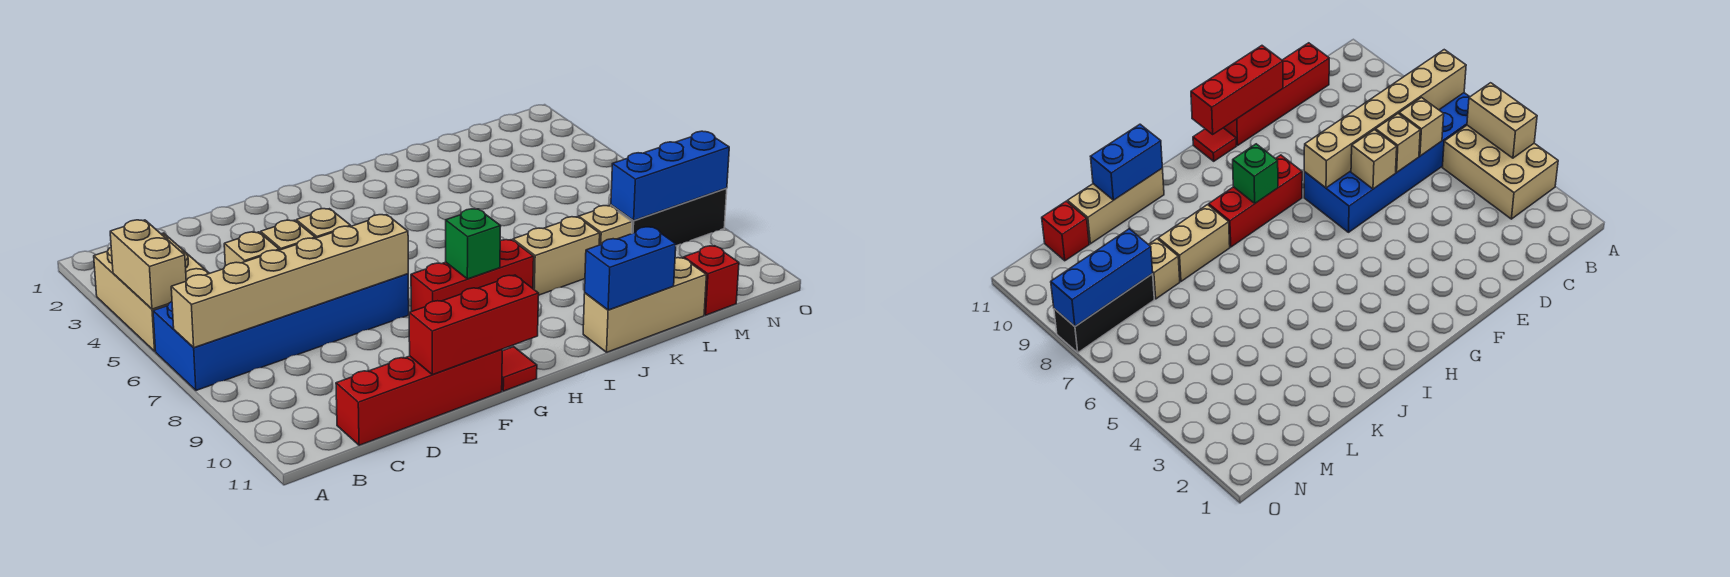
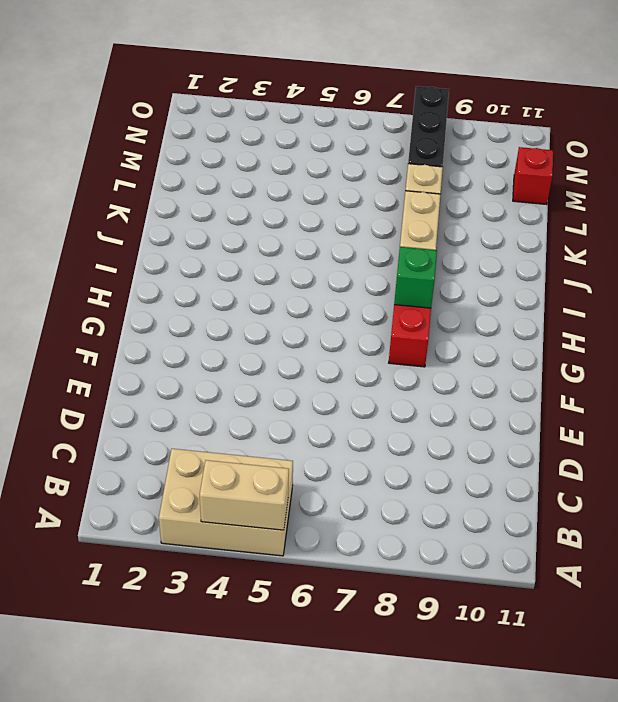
none -> blue 2x6 brick [153,274,409,390]
none -> red 1x4 brick [336,349,502,445]
none -> red 1x1 tile [502,347,537,391]

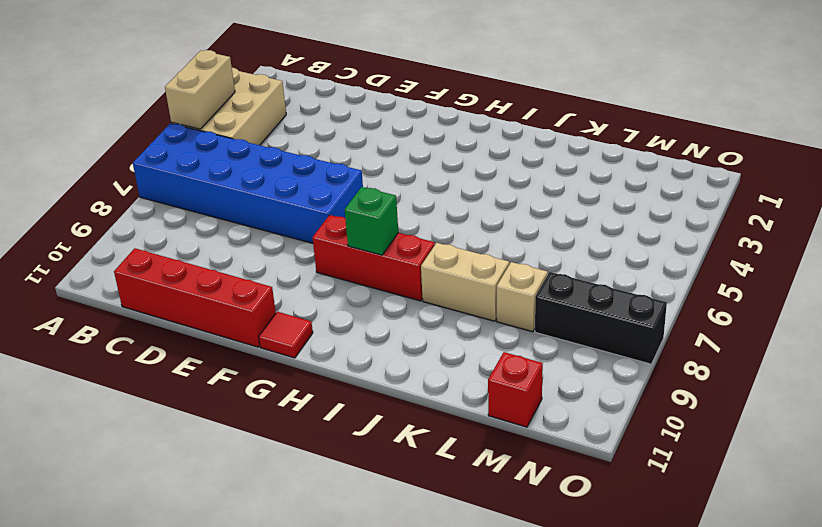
none -> tan 1x3 brick [583,257,706,352]
none -> tan 1x6 brick [171,215,408,348]
none -> tan 1x1 brick [224,232,279,266]

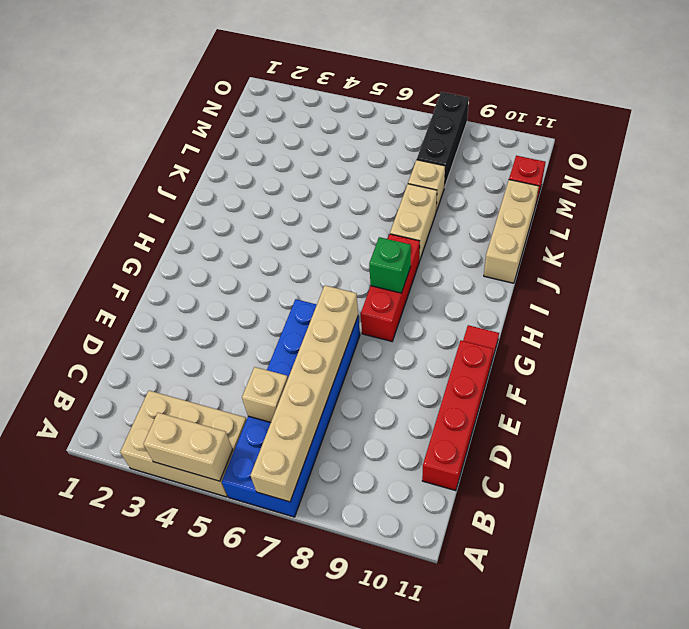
none -> tan 1x1 brick [261,220,315,250]
none -> tan 1x1 brick [296,209,351,238]
none -> red 1x3 brick [409,275,539,375]

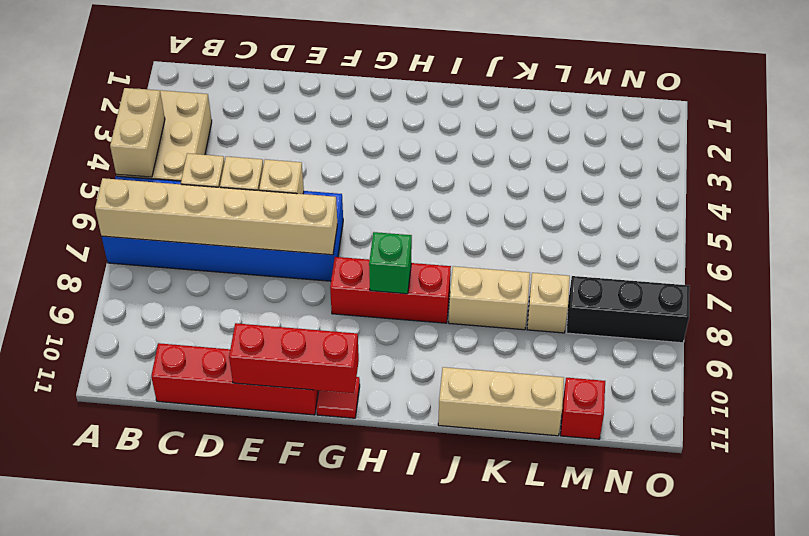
none -> blue 1x2 brick [585,227,676,310]
none -> blue 1x3 brick [611,131,729,221]

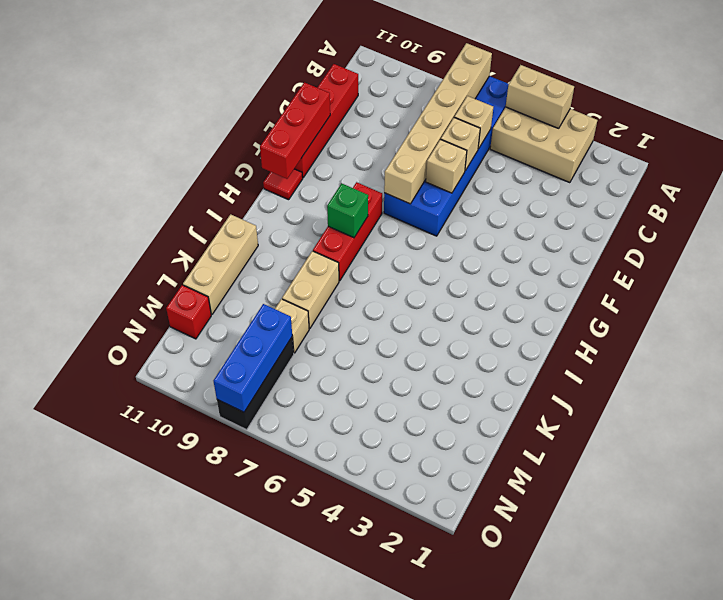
none -> blue 1x2 brick [585,227,676,310]

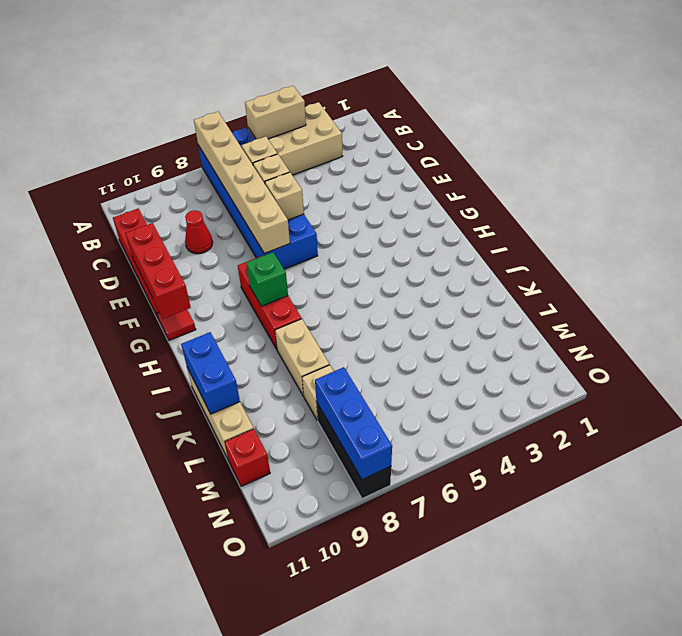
red 1x1 cone [185,210,213,254] -> none

